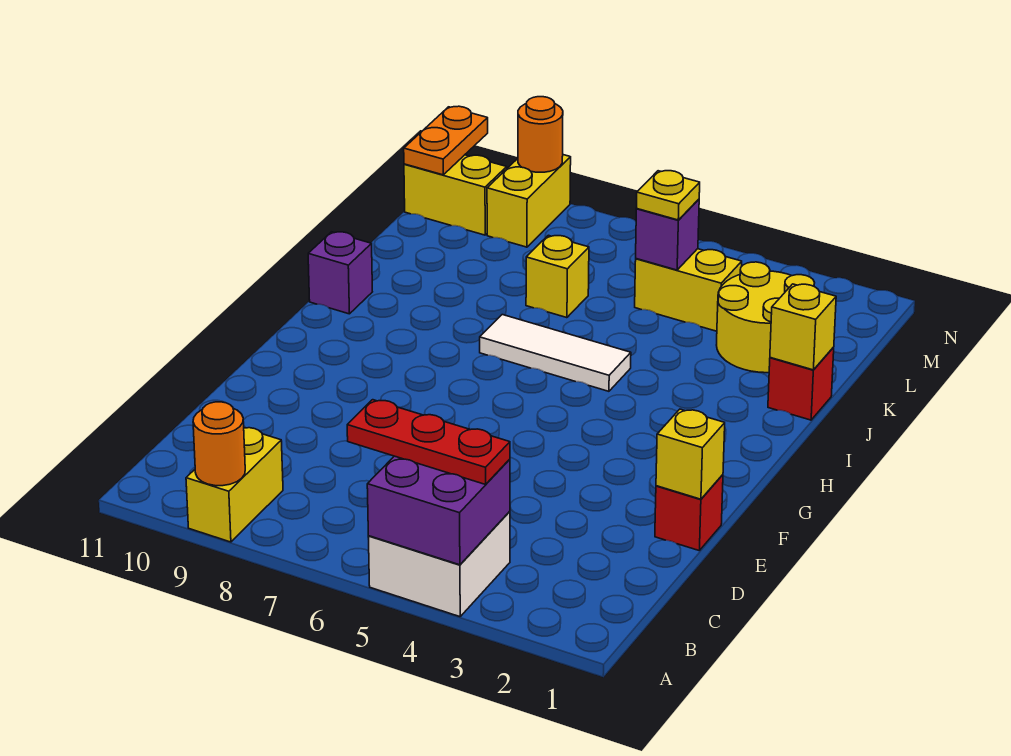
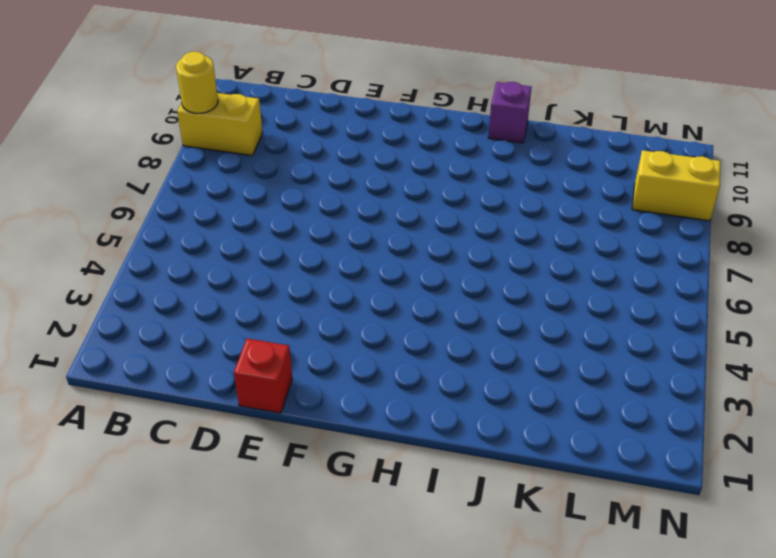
yellow 1x1 round brick [176,52,218,113] -> orange 1x1 round brick [193,402,245,486]
none -> white 2x2 brick [368,511,510,617]
none -> white 1x3 tile [480,315,631,391]
none -> red 1x1 brick [768,348,834,420]

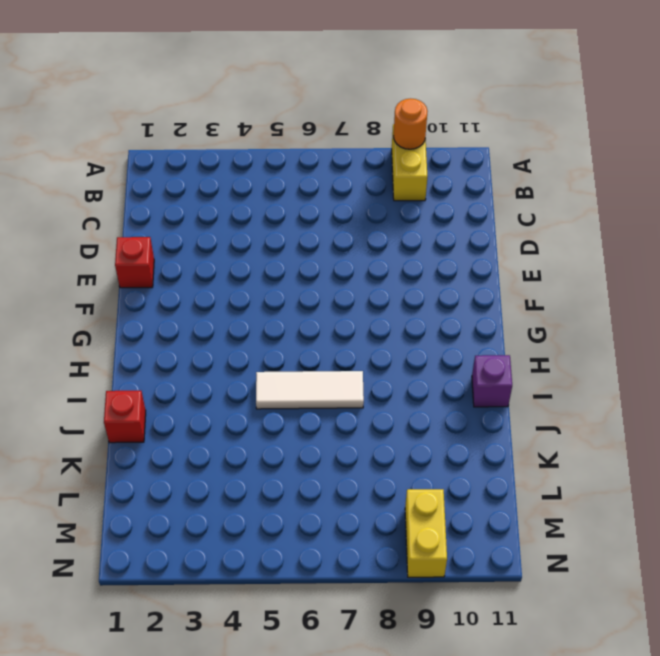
none -> white 2x2 brick [368,511,510,617]
none -> yellow 2x2 round brick [717,262,815,373]
none -> yellow 1x1 brick [526,235,589,318]

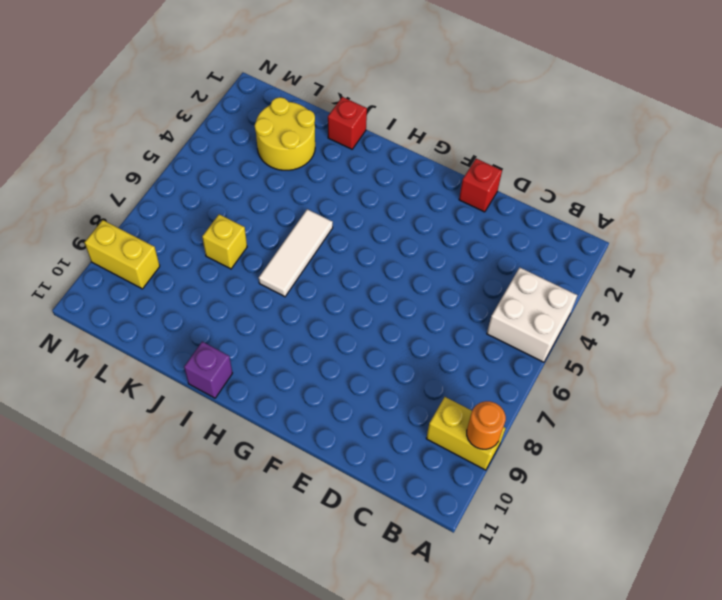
none -> yellow 1x2 brick [635,249,742,331]
none -> yellow 1x2 brick [404,155,507,235]
none -> purple 2x2 brick [367,456,510,565]

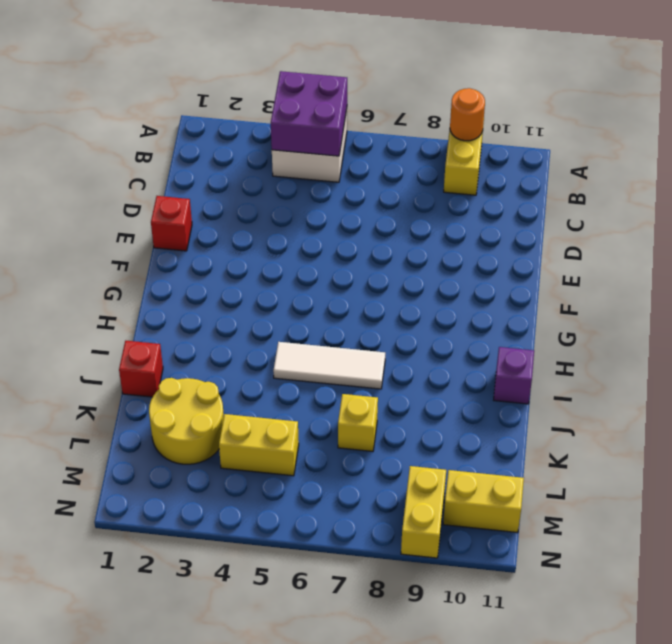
none -> yellow 1x1 brick [656,409,725,499]
none -> yellow 1x1 brick [770,284,836,370]
none -> purple 1x1 brick [636,199,699,270]

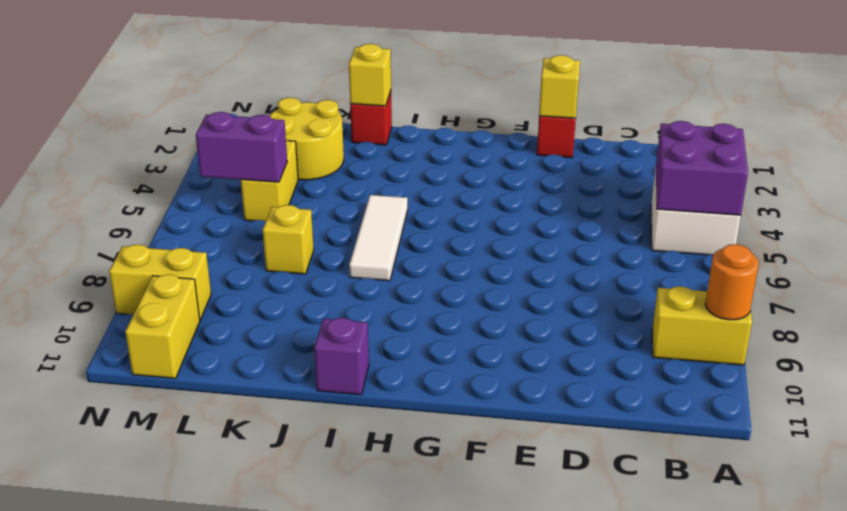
purple 1x2 brick [196,112,287,182] -> purple 1x1 brick [636,199,699,270]
none -> orange 1x2 plate [404,106,488,175]
none -> orange 1x1 round brick [518,97,563,172]
none -> red 1x3 plate [347,400,510,484]

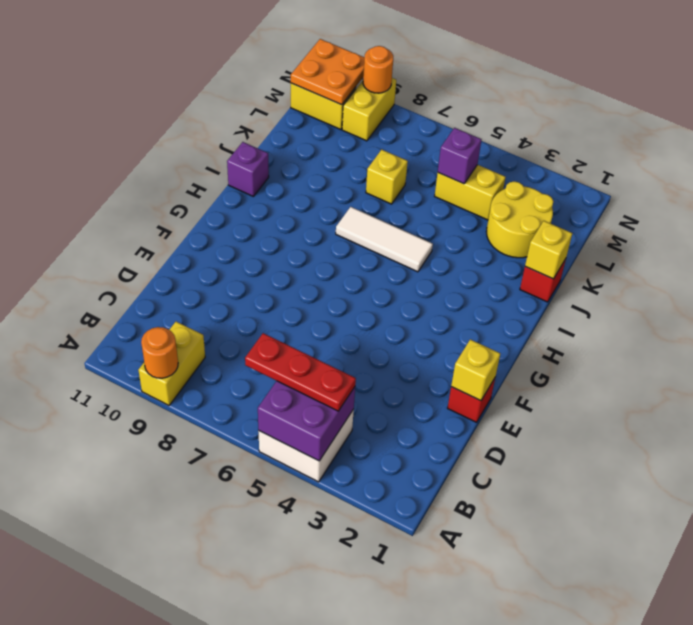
orange 2x2 plate [291,39,365,105] -> orange 1x2 plate [404,106,488,175]
none -> yellow 1x1 plate [637,171,700,220]

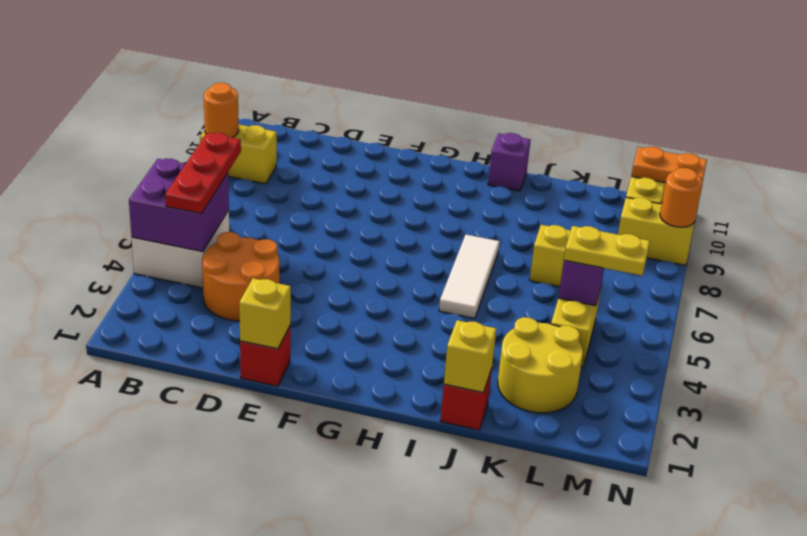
orange 2x2 round brick [202,232,279,321] -> none
yellow 1x2 plate [564,226,650,276] -> yellow 1x1 plate [637,171,700,220]

